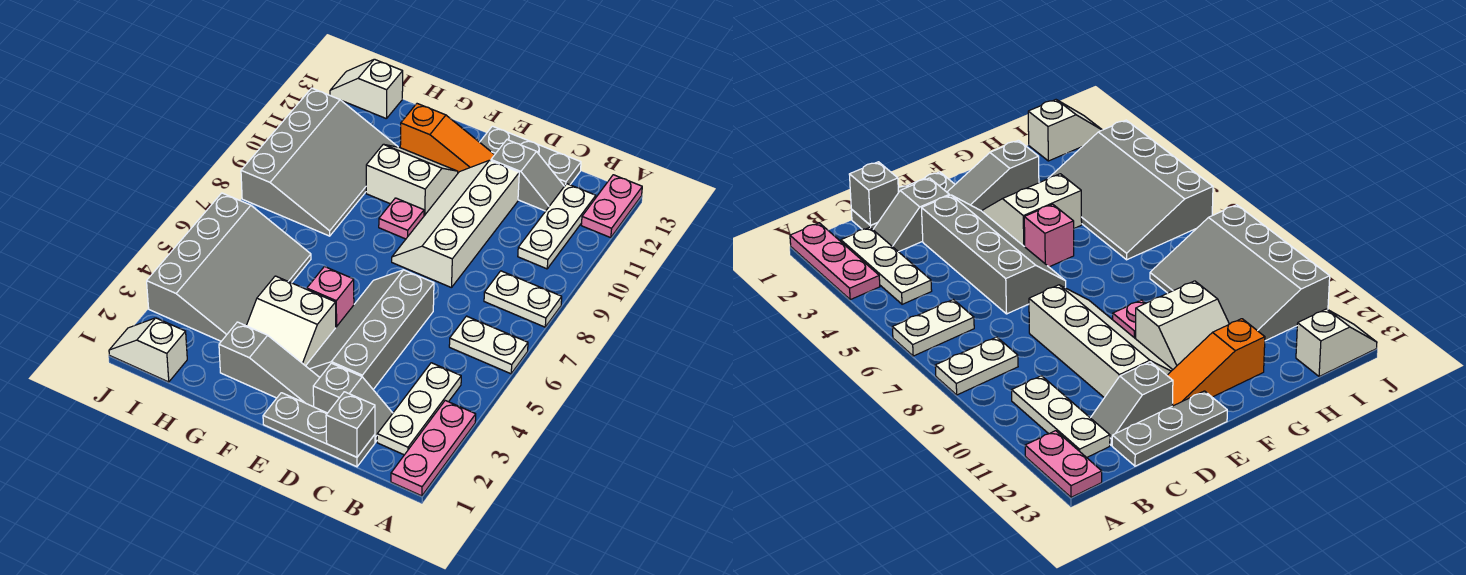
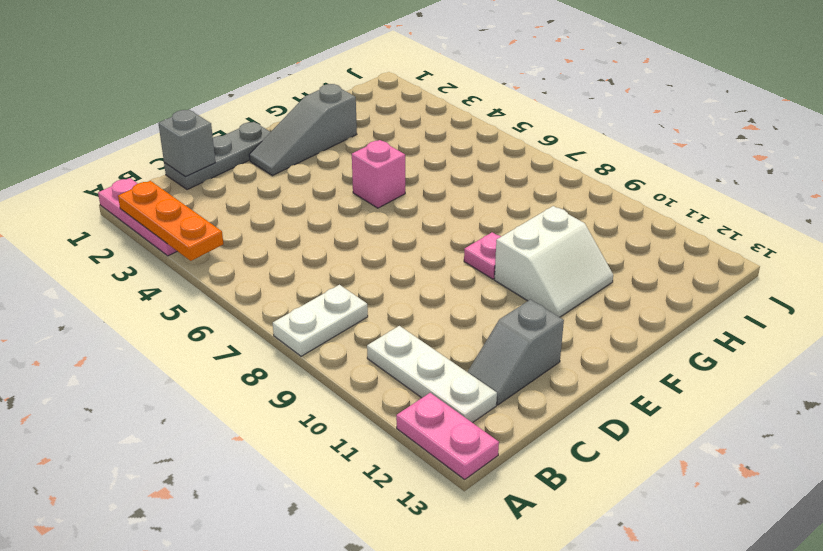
orange 1x3 plate [118,181,223,261] -> none
none -> white 1x2 plate [449,316,528,374]
none -> white 1x3 plate [377,363,461,455]
none -> grey 1x2 slope [313,363,393,442]

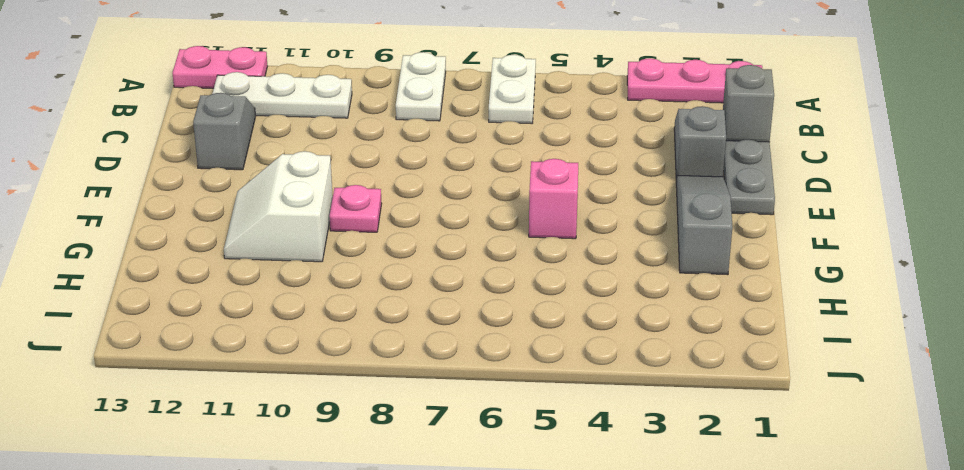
none -> white 1x3 plate [377,363,461,455]
none -> grey 1x3 plate [480,126,581,186]
none -> grey 2x4 slope [306,270,434,389]

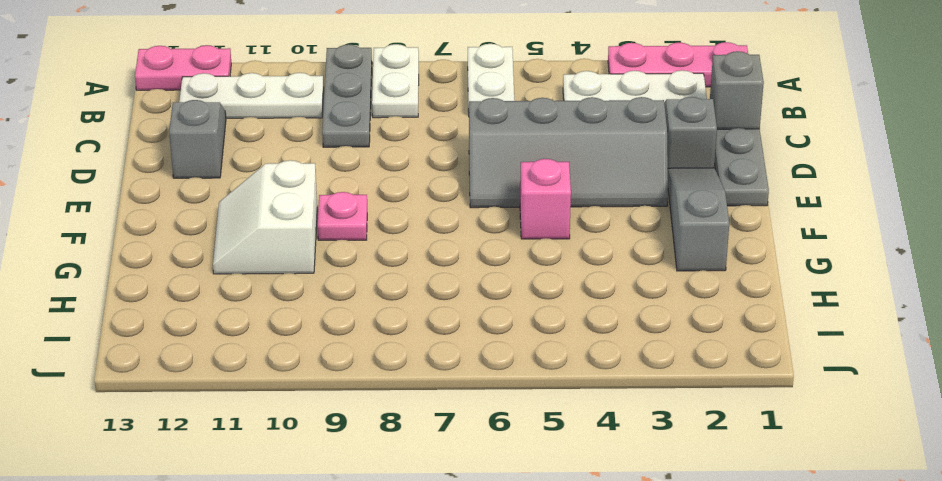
grey 1x3 plate [322,44,372,147] -> grey 1x3 plate moved to [480,126,581,186]
none -> white 2x4 slope [392,160,519,288]
none -> orange 1x3 slope [400,104,495,173]
none -> white 2x2 slope [246,276,336,366]

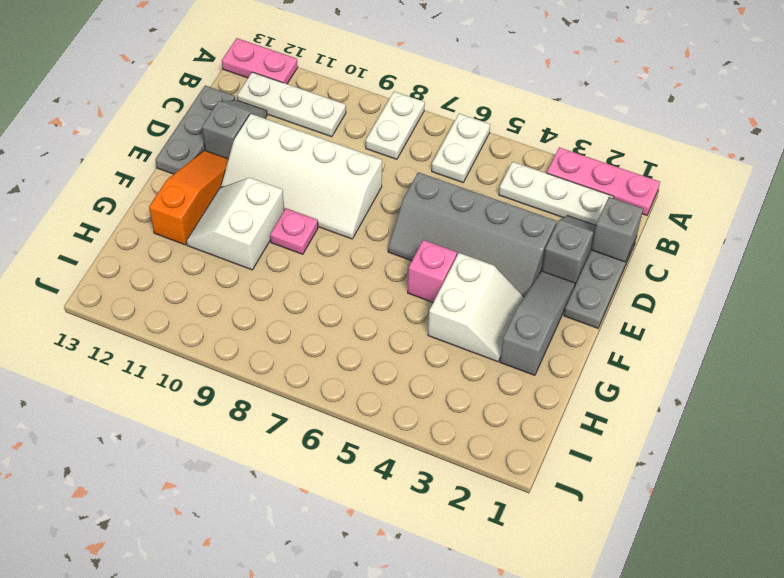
none -> grey 3x4 slope [147,193,311,341]
none -> grey 3x4 slope [241,88,398,236]
none -> white 1x2 slope [109,318,187,382]

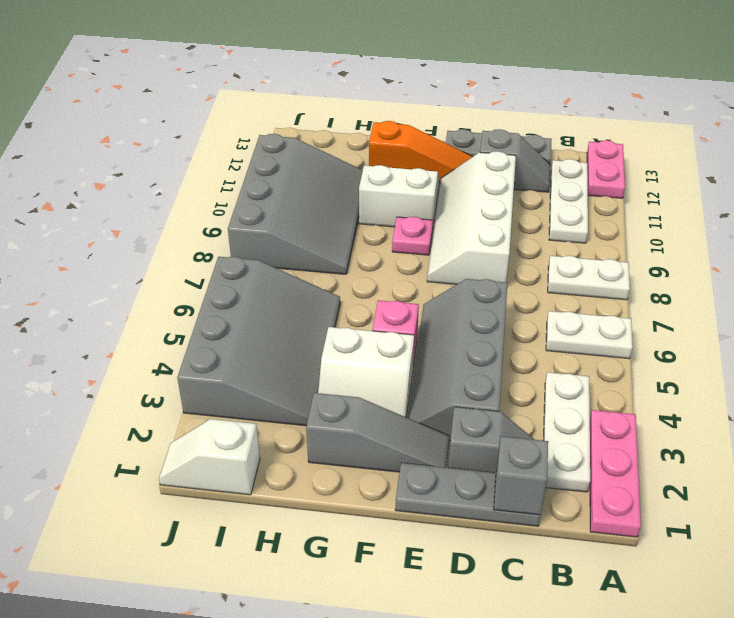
none -> white 1x2 slope [330,59,403,119]

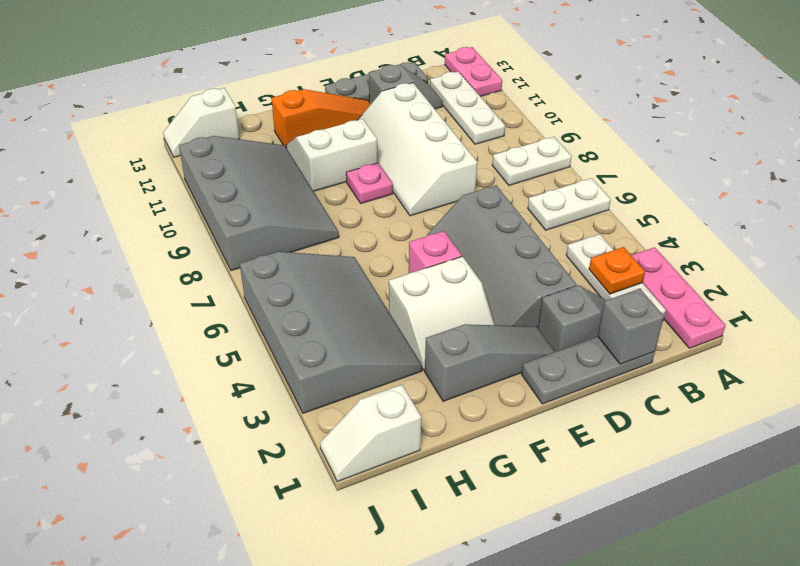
orange 1x1 plate [589,247,645,294] -> none

